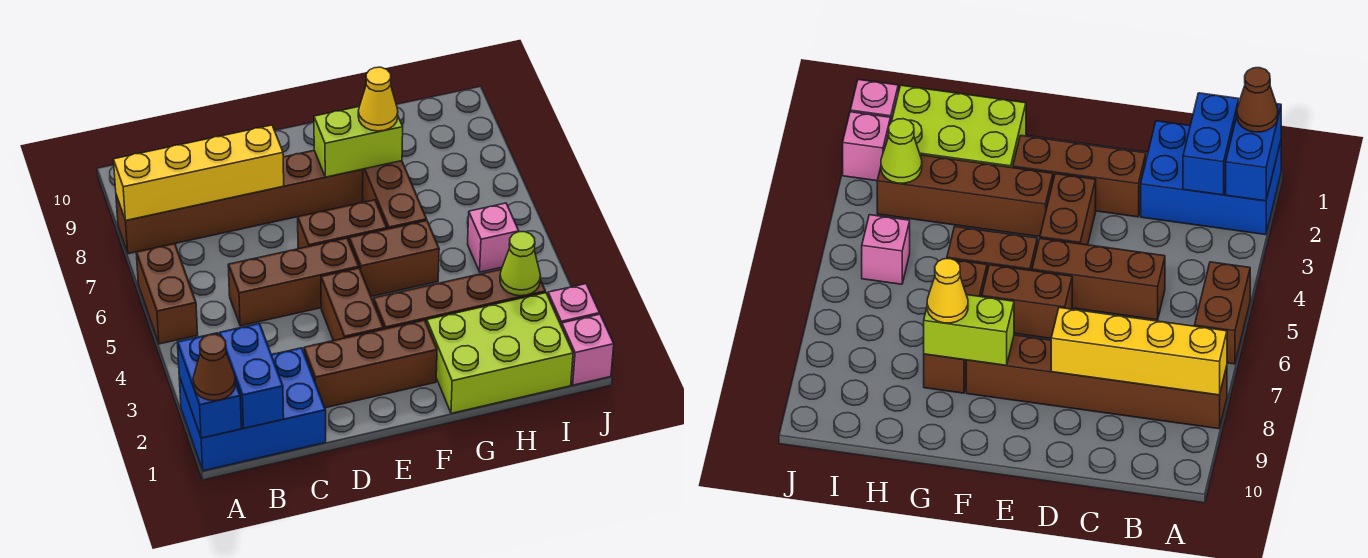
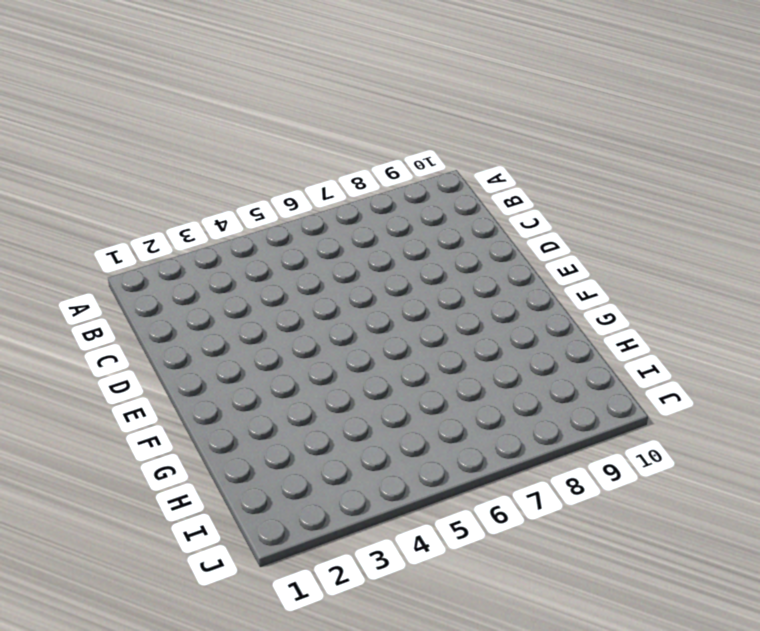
none -> blue 2x3 brick [179,348,326,471]
none -> brown 1x2 brick [136,244,198,344]
none -> brown 1x6 brick [116,150,363,254]

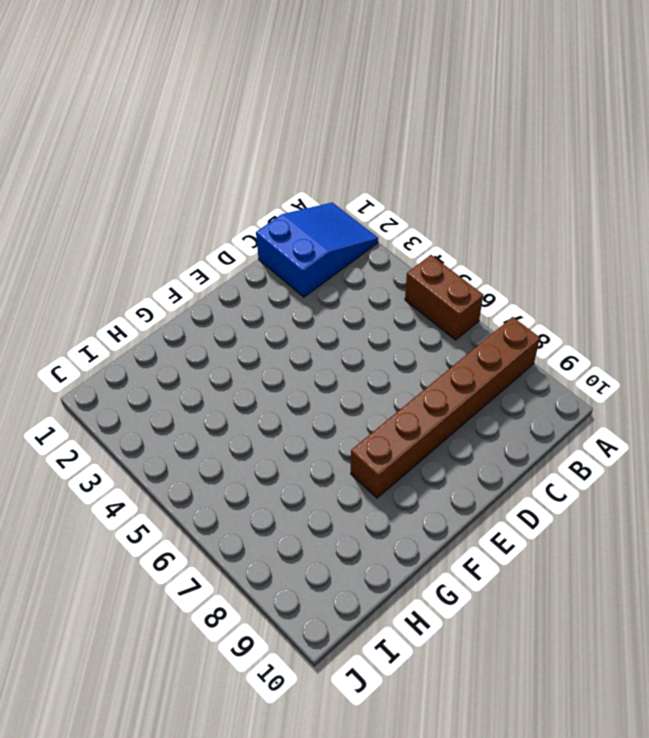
blue 2x3 slope [256,203,378,297] -> blue 2x3 brick [179,348,326,471]
none -> brown 1x3 brick [228,238,359,326]
none -> brown 1x3 brick [304,320,437,408]
none -> brown 1x2 brick [321,268,383,341]

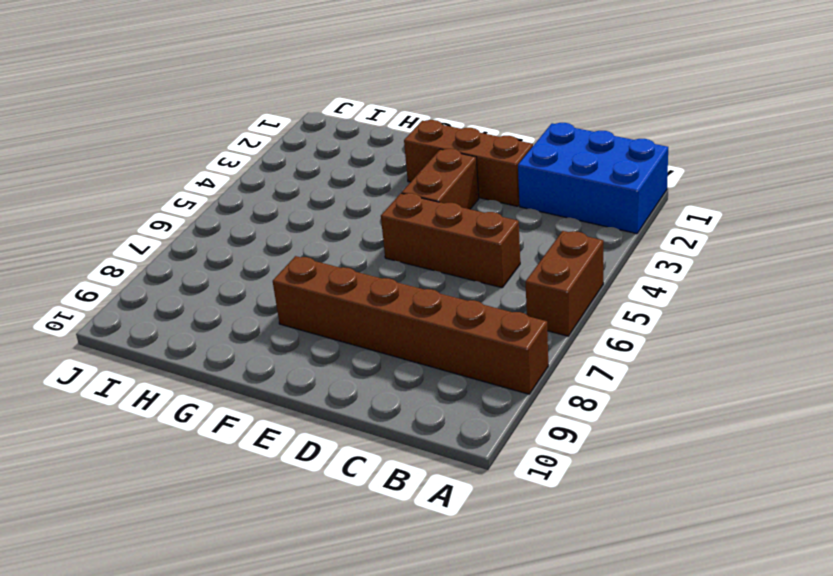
none -> brown 1x2 brick [298,200,387,249]
none -> brown 1x4 brick [374,270,546,329]
none -> brown 1x2 brick [349,221,439,297]

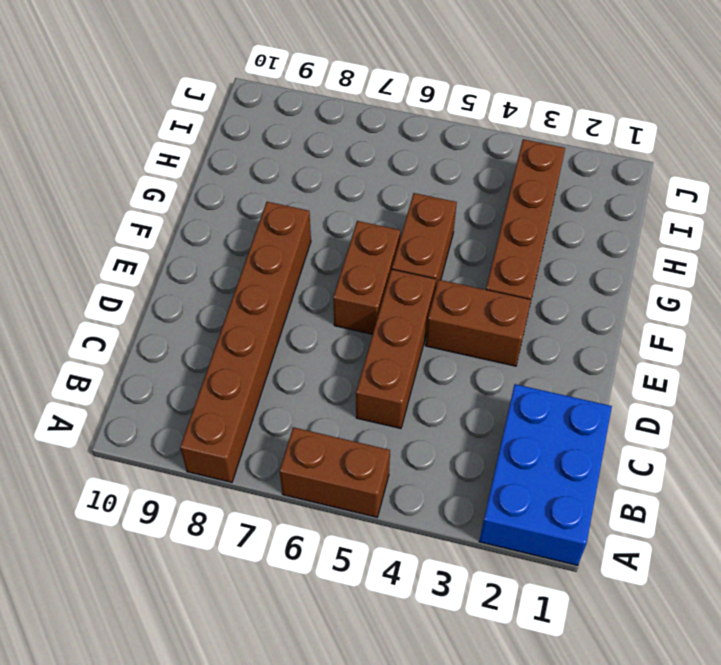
none -> brown 1x3 brick [304,320,437,408]
none -> lime 2x3 brick [427,293,573,413]
none -> brown 1x3 brick [362,161,427,229]

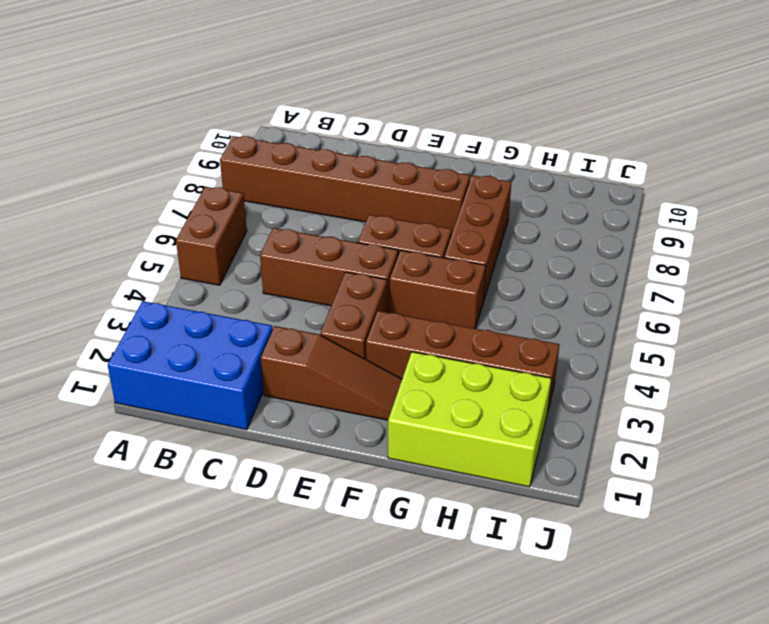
brown 1x3 slope [261,326,402,420] -> brown 1x3 brick [304,320,437,408]
none -> pink 1x1 brick [468,203,519,272]
none -> pink 1x1 brick [562,314,614,385]
none -> pink 1x1 brick [548,284,600,327]

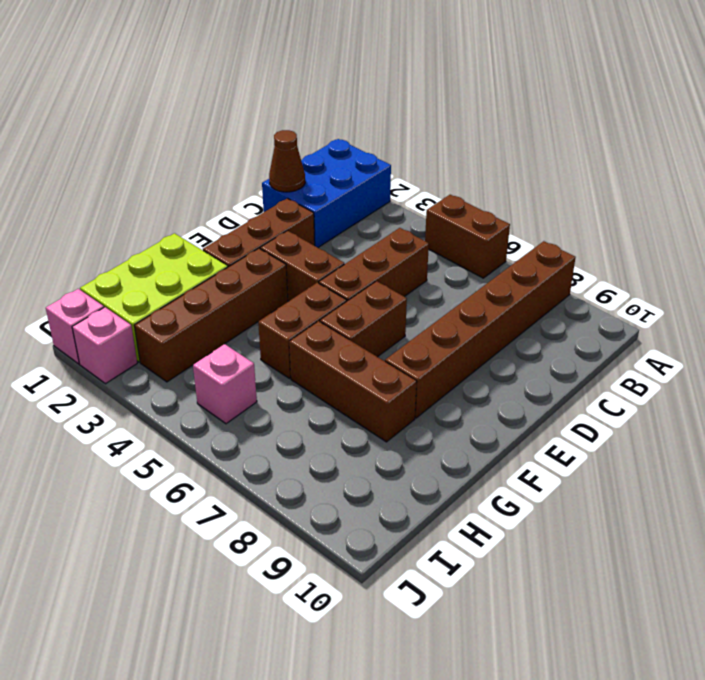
brown 1x1 cone [269,130,305,192] -> brown 1x1 cone moved to [193,334,235,401]
none -> blue 1x2 brick [177,333,241,438]
none -> yellow 1x4 brick [113,125,284,221]
none -> blue 1x2 brick [220,324,284,428]

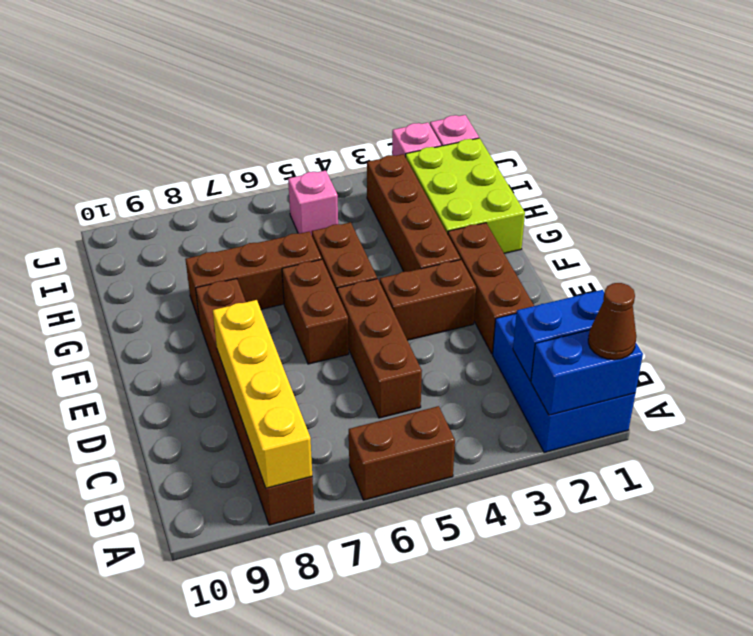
none -> lime 1x2 brick [314,107,403,177]
none -> lime 1x1 cone [500,232,541,296]
none -> yellow 1x1 cone [358,67,398,131]

